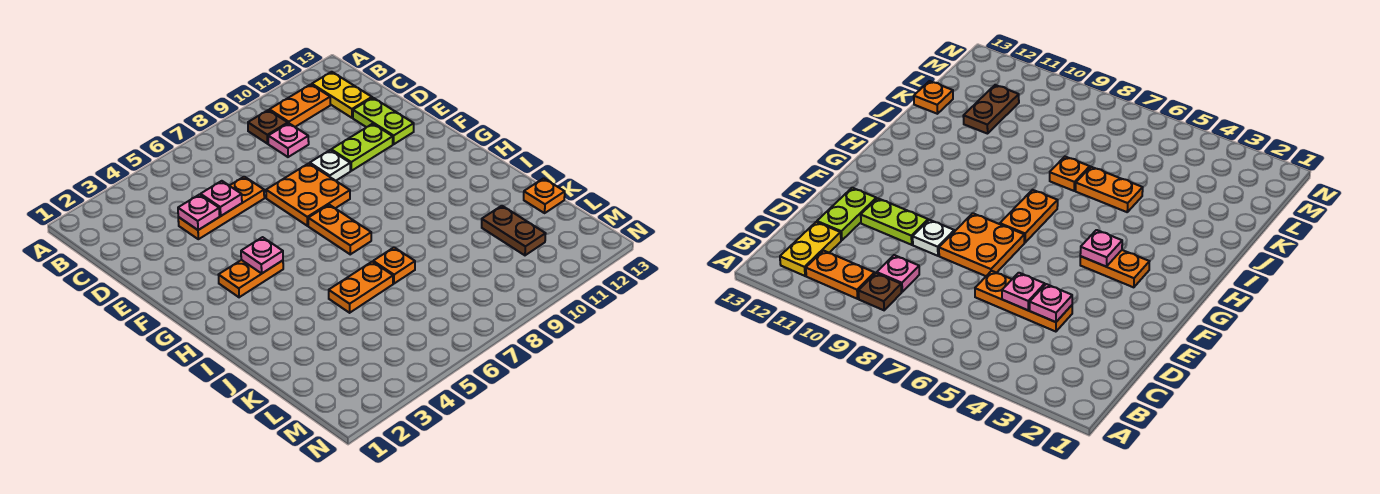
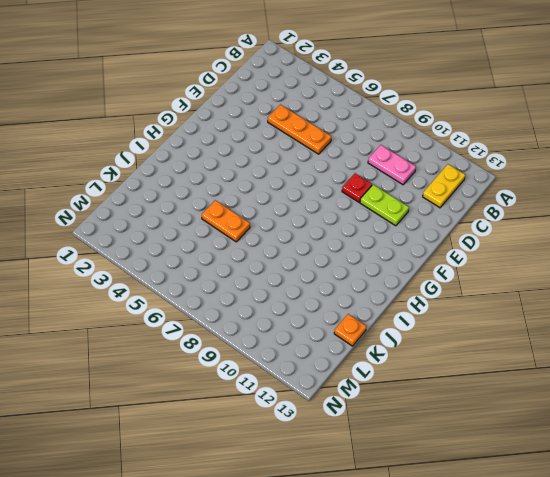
pink 1x2 plate [368,145,416,185] -> pink 1x1 plate [268,123,309,157]
red 1x1 plate [342,173,372,202] -> white 1x1 plate [310,150,350,181]
none -> brown 1x1 plate [248,110,288,144]
none -> orange 1x2 plate [269,84,330,127]
none -> lime 1x2 plate [353,98,414,144]

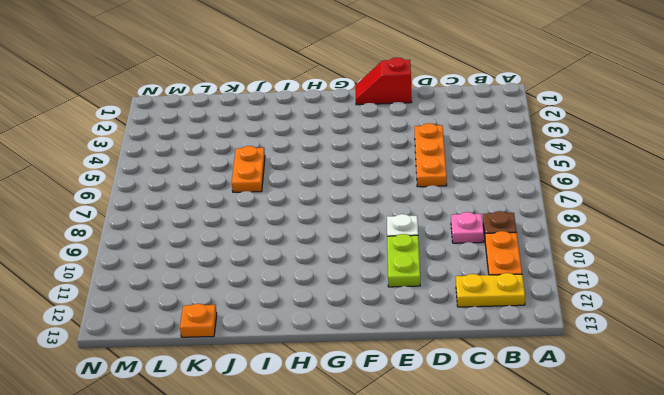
red 1x2 slope [356,58,412,105] -> none
none -> lime 1x2 plate [353,98,414,144]
none -> orange 2x2 plate [266,163,350,226]
none -> orange 1x2 plate [219,260,283,297]

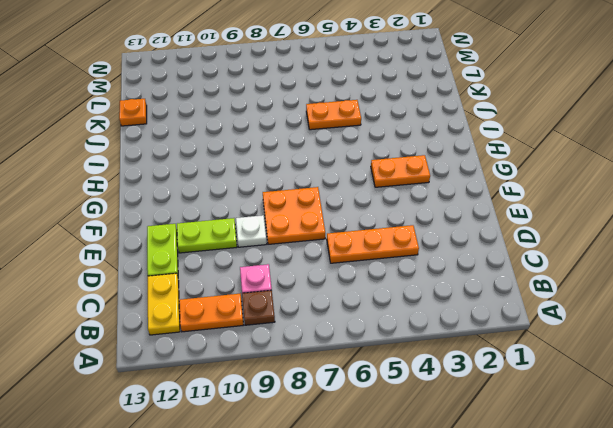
none -> orange 1x2 plate [308,205,371,254]
none -> orange 1x1 plate [373,247,415,284]
none -> brown 1x2 plate [482,206,546,255]

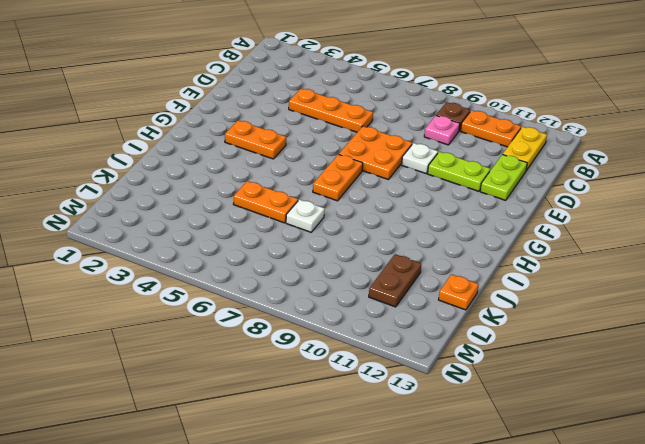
white 1x1 plate [286,200,325,232] -> orange 1x1 plate [373,247,415,284]
none -> pink 1x1 plate [178,195,220,230]
none -> pink 1x1 plate [201,181,242,216]
none -> pink 1x1 plate [241,237,283,274]

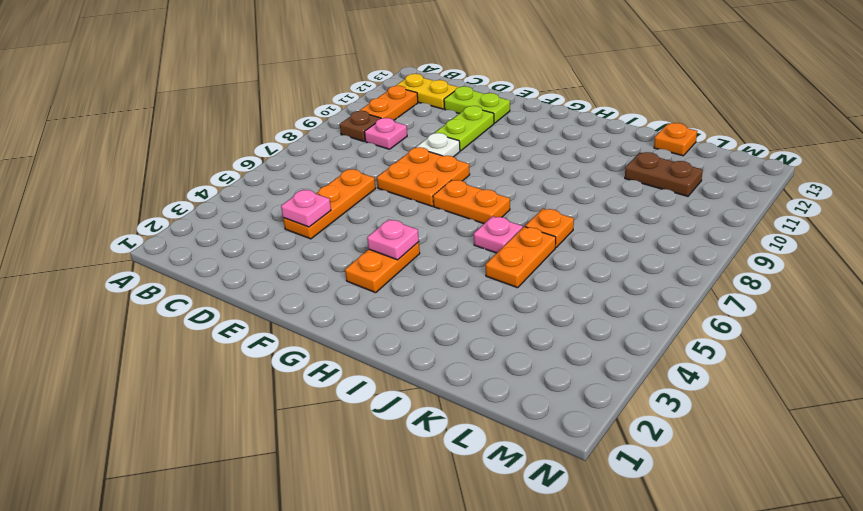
pink 1x1 plate [474,216,523,253] -> pink 1x1 plate moved to [201,181,242,216]

